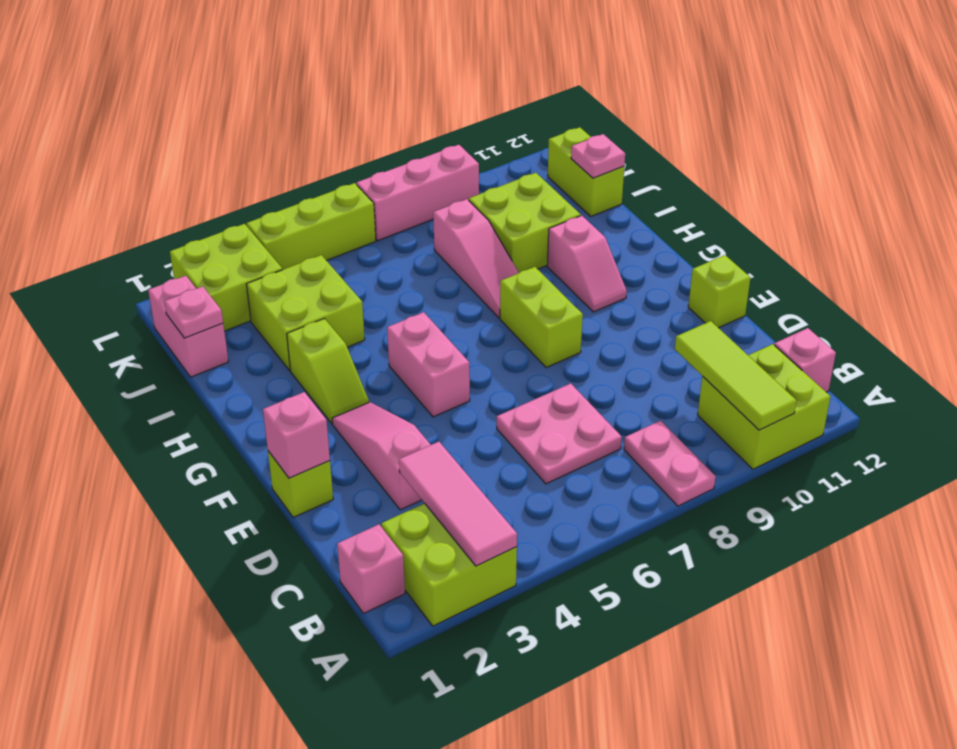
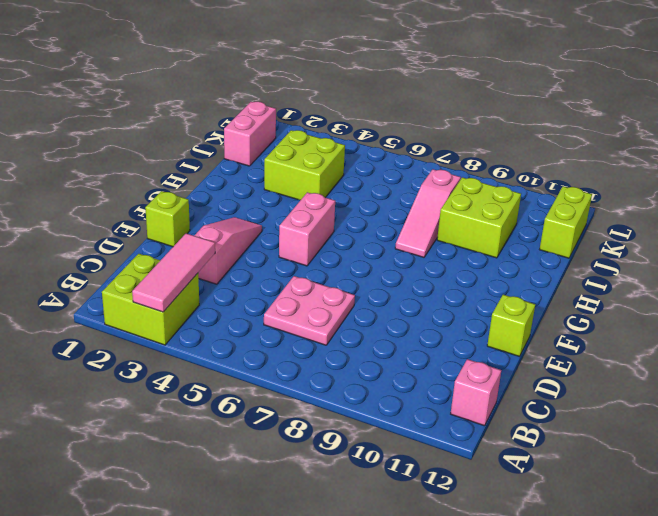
none -> pink 1x2 plate [624,421,716,506]
none -> lime 2x2 brick [698,344,831,469]
none -> pink 1x1 brick [337,524,405,613]

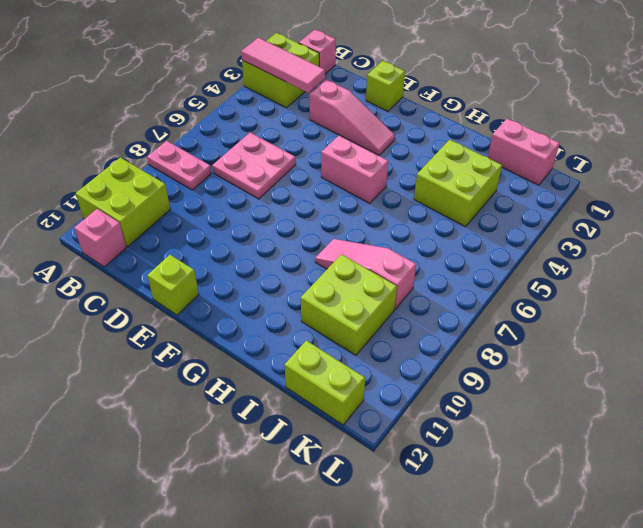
none -> lime 1x2 brick [500,267,583,368]
none -> lime 1x2 slope [287,318,369,424]
none -> pink 1x2 slope [547,215,627,312]

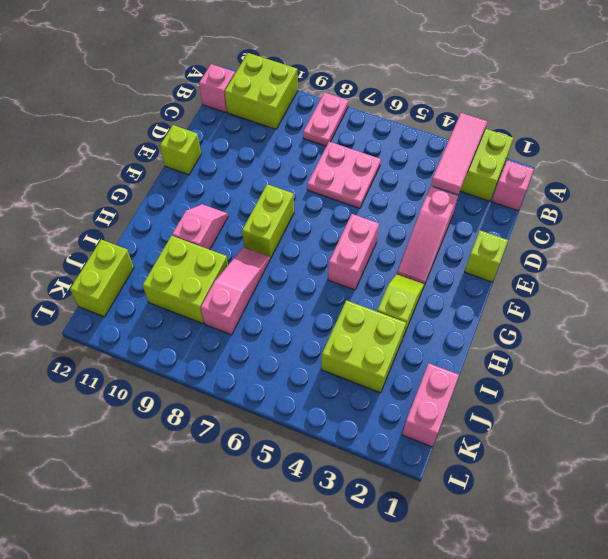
none -> lime 2x2 brick [170,224,283,331]
none -> lime 1x3 brick [247,183,376,269]
none -> pink 1x3 brick [357,145,479,241]

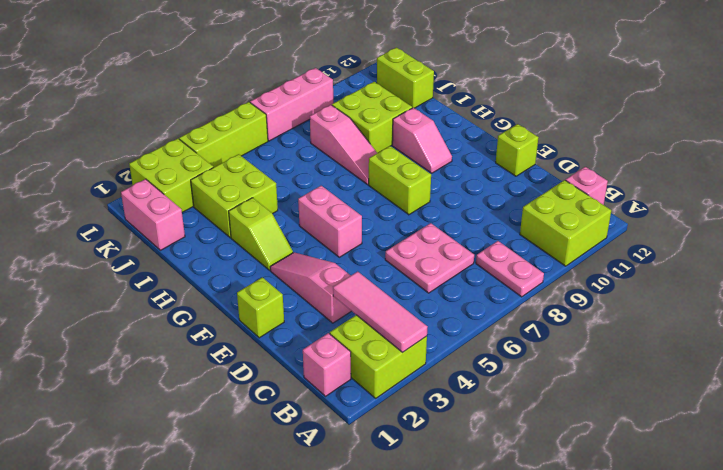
none -> lime 1x3 tile [675,321,797,430]
none -> pink 1x1 brick [263,392,330,478]
none -> pink 1x1 plate [164,286,223,338]

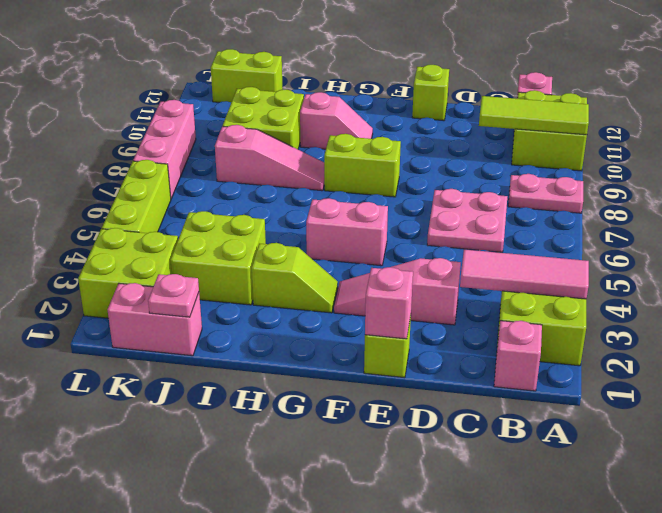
none -> pink 1x1 plate [571,134,625,178]

